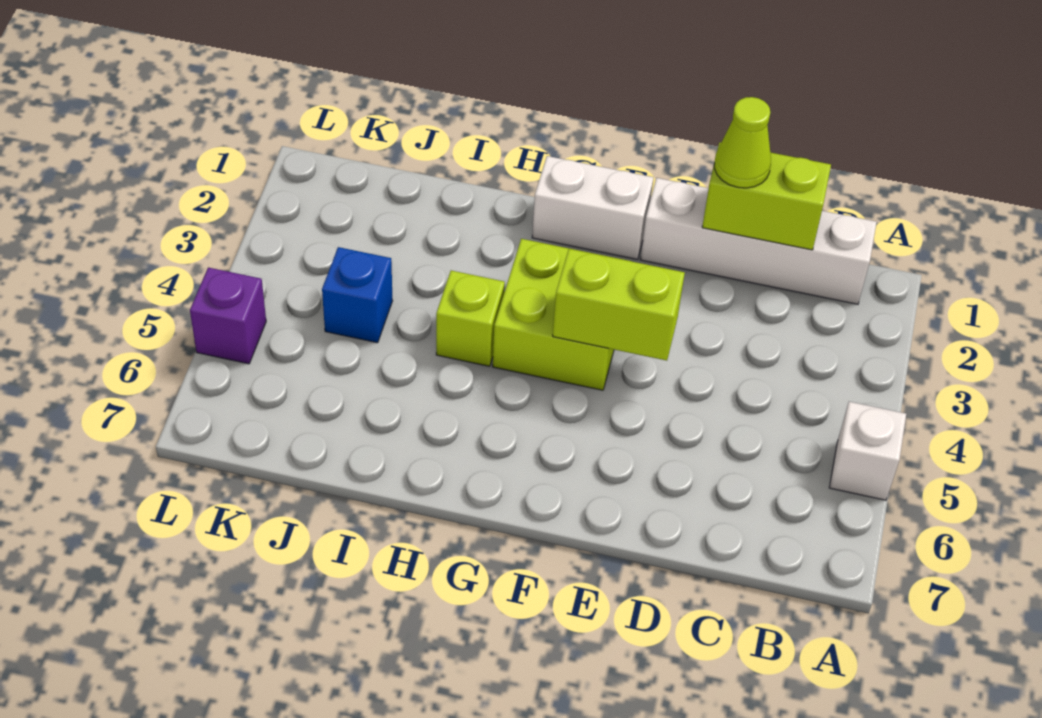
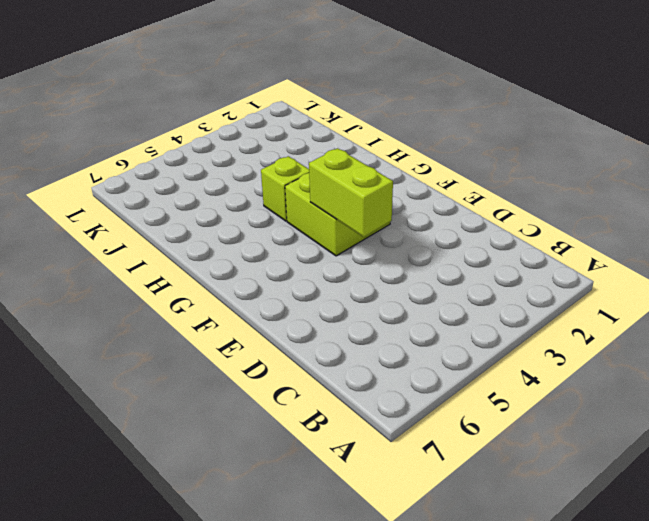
none -> white 1x1 brick [829,402,906,500]
none -> white 1x4 brick [640,178,877,304]

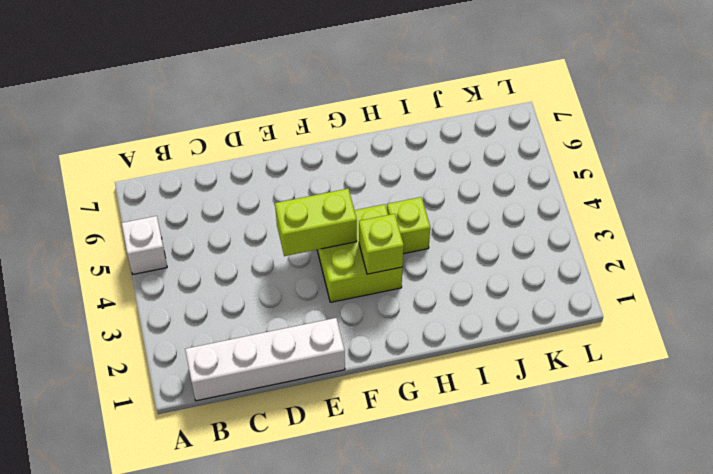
lime 1x1 brick [359,214,404,274] -> none
none -> white 1x2 brick [532,156,654,259]
none -> blue 1x1 brick [322,247,393,343]

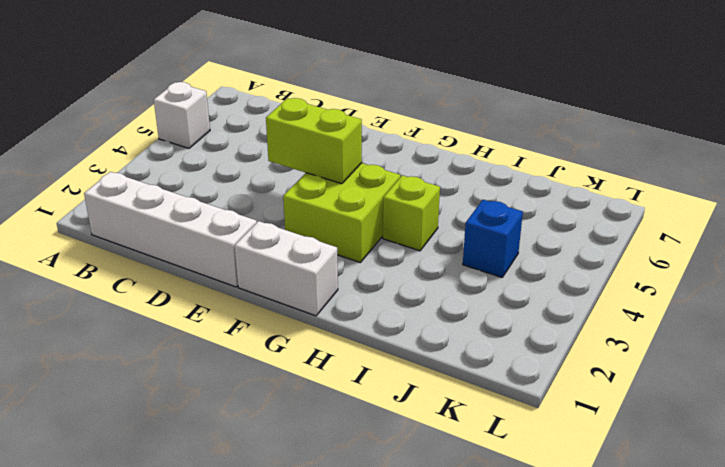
none -> purple 1x1 brick [190,267,266,364]
none -> lime 1x2 brick [702,143,831,250]

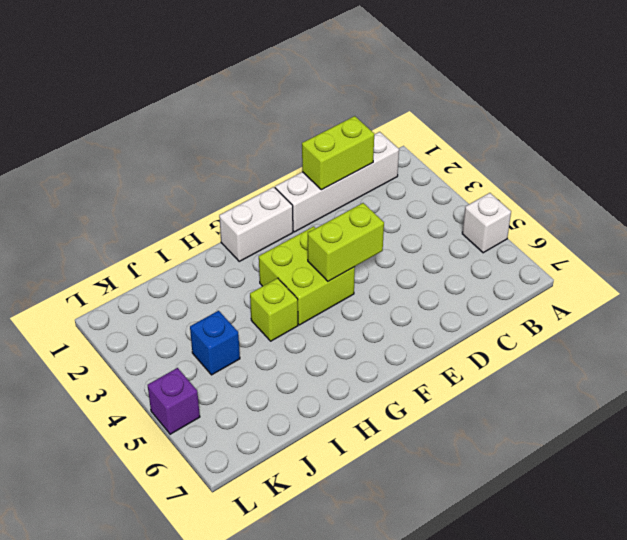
none -> lime 1x1 cone [714,97,771,188]

